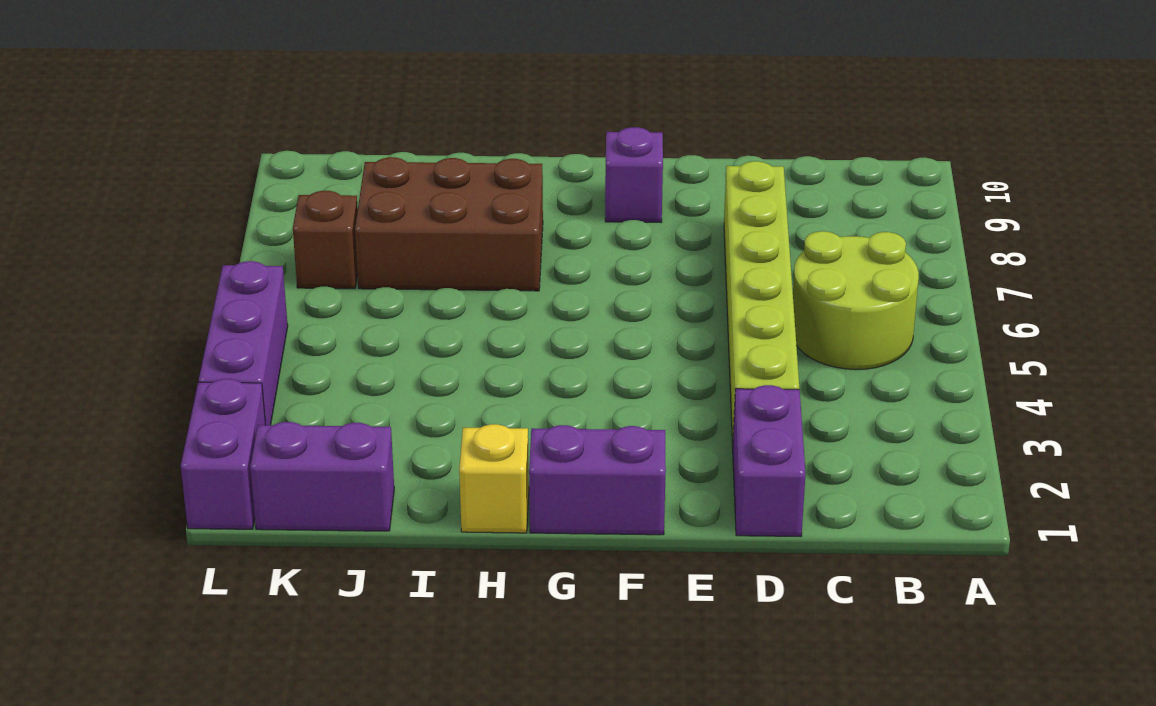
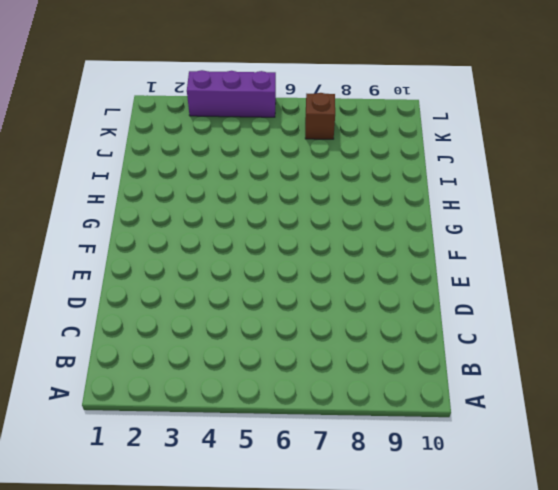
none -> lime 2x2 round brick [793,231,919,370]
none -> purple 1x2 brick [733,385,806,536]

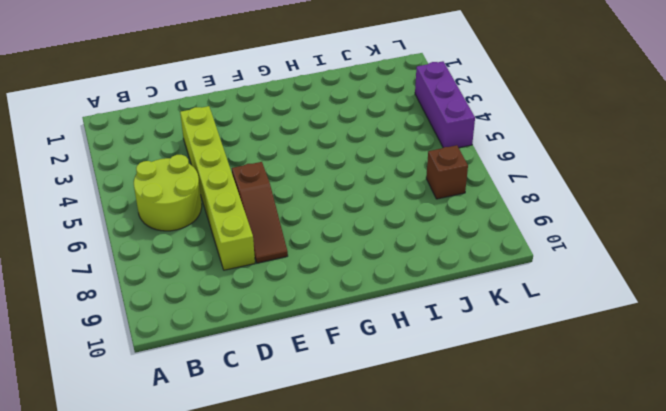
brown 1x3 slope [232,162,288,263] -> none
none -> purple 1x2 brick [733,385,806,536]
none -> purple 1x2 brick [529,425,666,535]

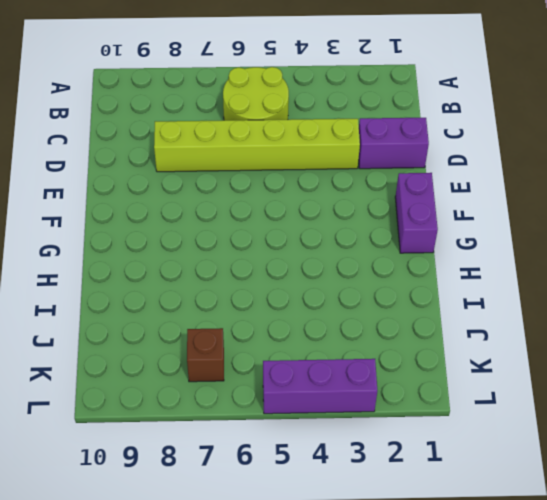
none -> purple 1x1 brick [605,127,663,222]
none -> yellow 1x1 brick [459,424,529,533]

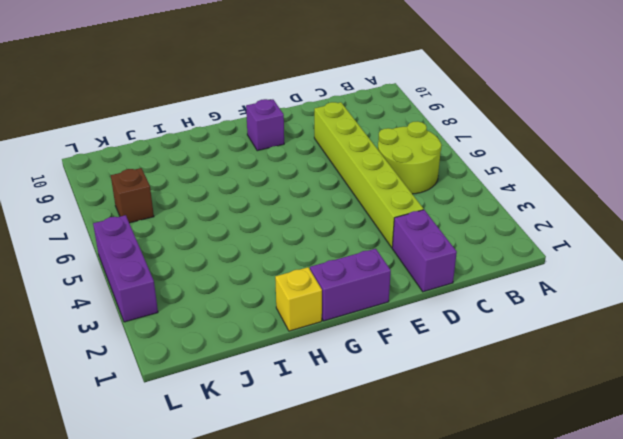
none -> brown 2x3 brick [355,157,543,291]
none -> purple 1x2 brick [250,422,394,531]

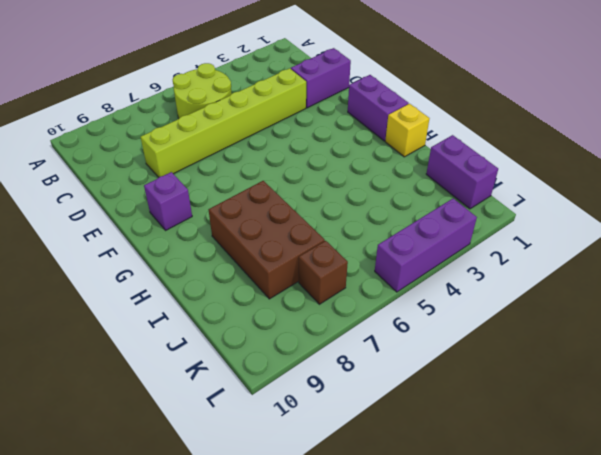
none -> purple 1x2 brick [181,379,265,529]

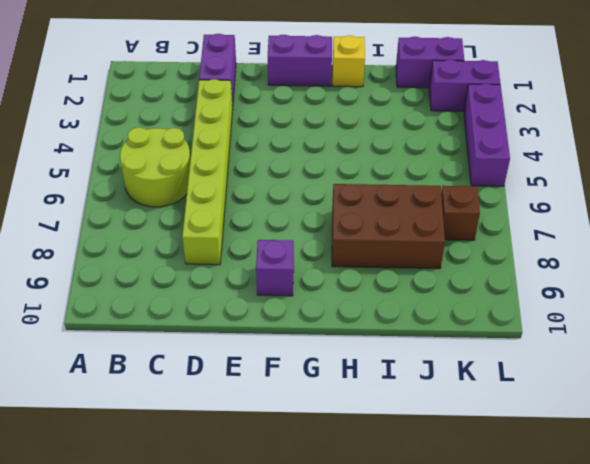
purple 1x2 brick [429,60,500,111] -> purple 1x2 brick turned to [181,379,265,529]

